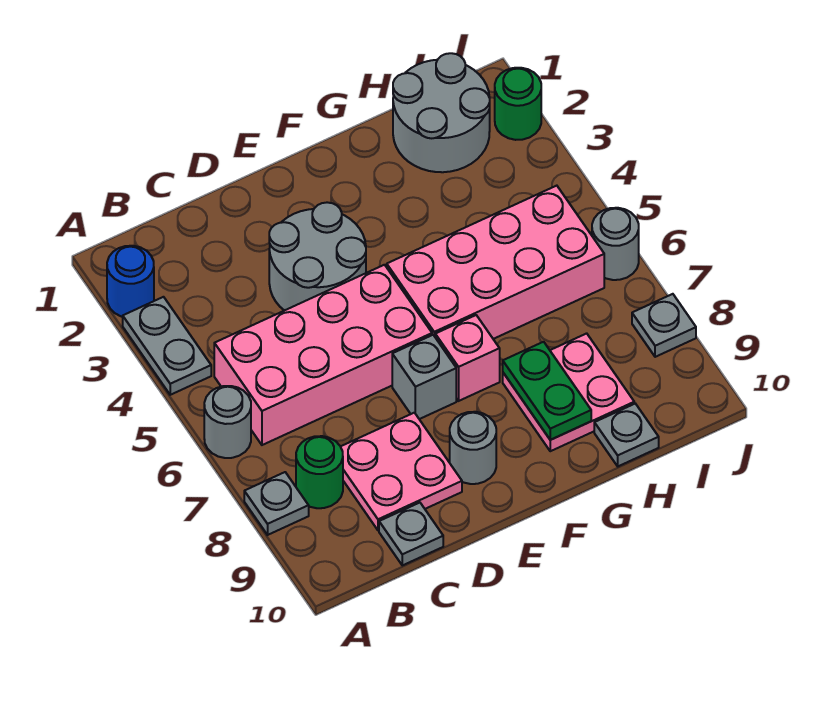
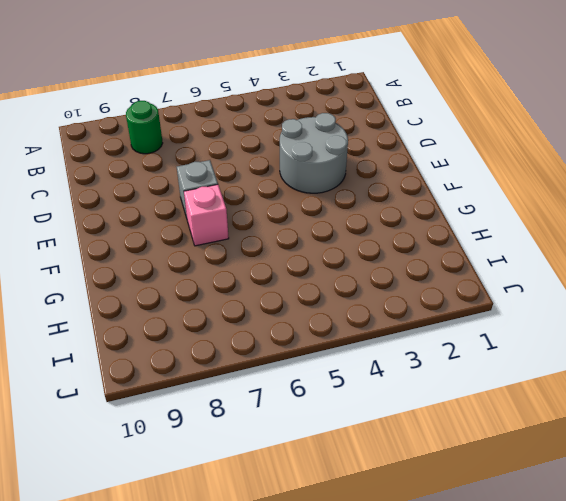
none -> blue 1x1 round brick [107,246,154,317]
none -> grey 1x2 plate [123,297,211,395]
none -> grey 1x1 round brick [204,386,251,458]

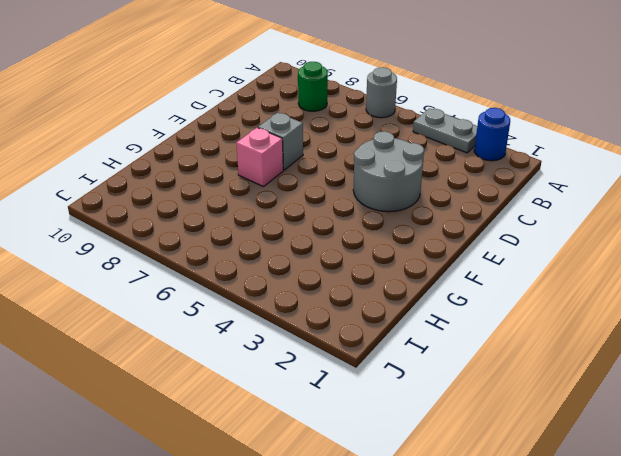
none -> grey 1x1 plate [244,472,309,535]
none -> pink 2x4 brick [214,265,432,445]
none -> pink 2x2 plate [341,413,462,530]

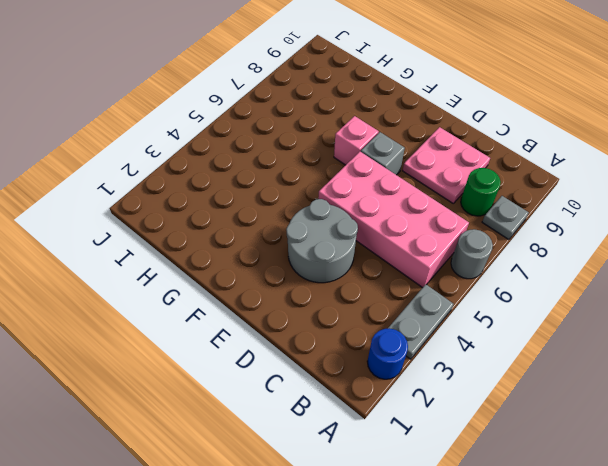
none -> grey 1x1 plate [379,503,443,565]
none -> grey 1x1 round brick [450,412,496,484]
none -> pink 2x4 brick [387,186,604,339]

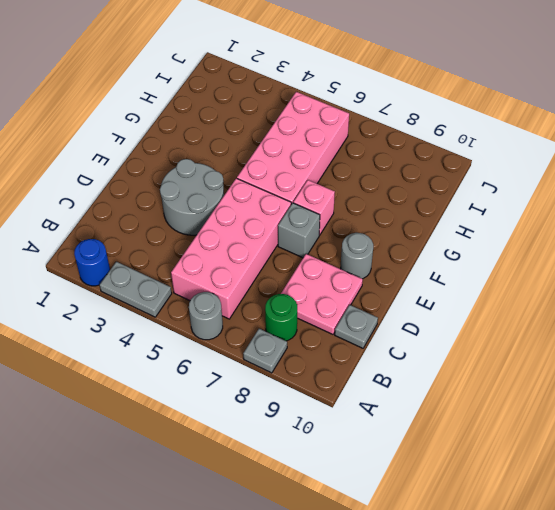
none -> pink 2x2 plate [503,333,634,451]
none -> grey 2x2 round brick [393,53,490,172]
none -> grey 1x1 plate [594,404,659,466]

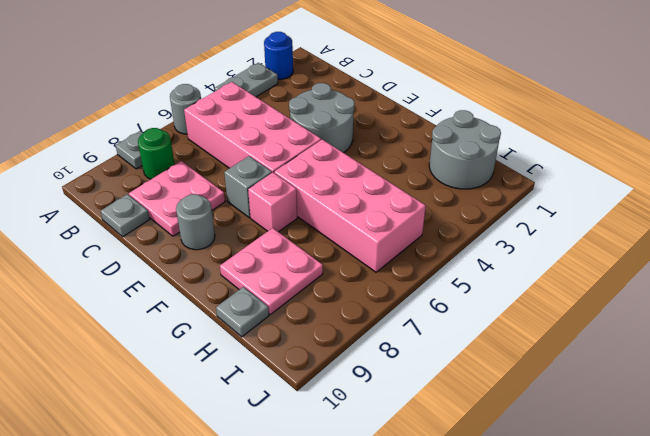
none -> green 1x1 round brick [495,68,541,140]
none -> grey 1x1 round brick [592,208,639,280]
none -> grey 1x1 plate [632,294,696,357]

